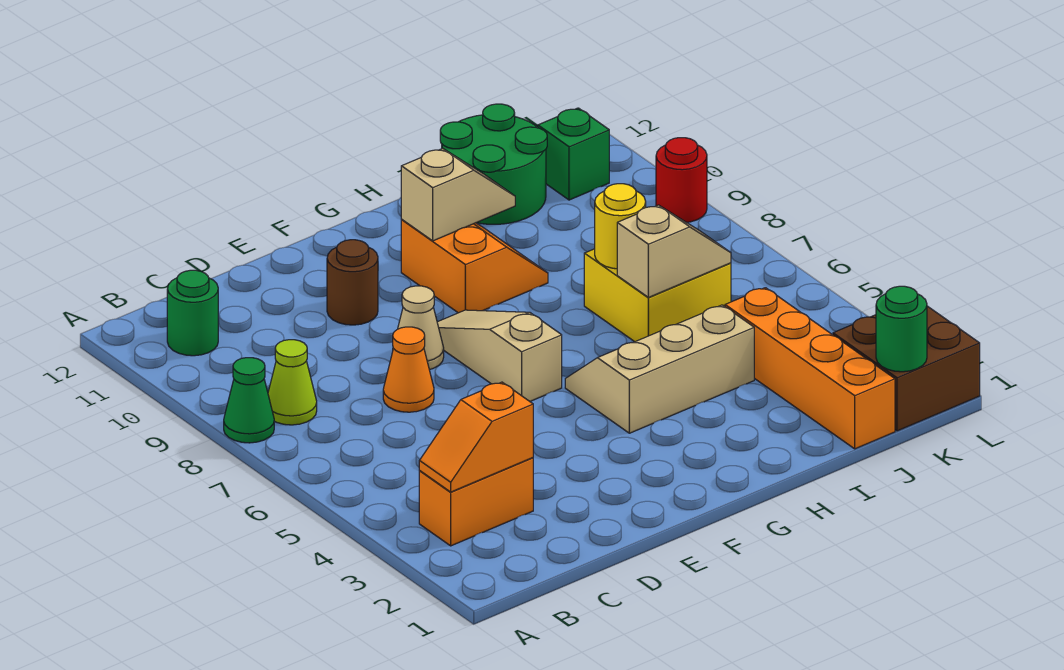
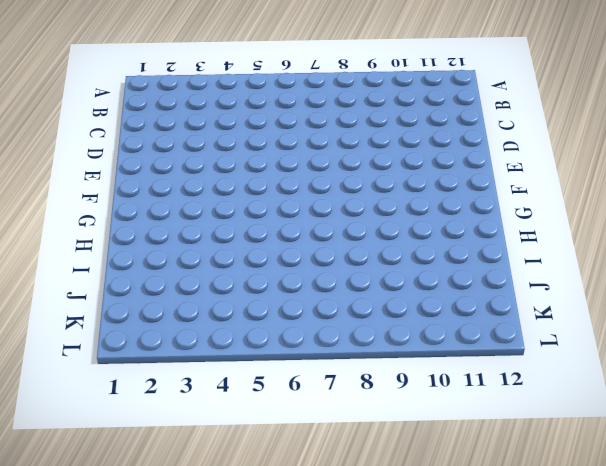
none -> green 1x1 cone [224,358,274,443]
none -> orange 1x2 brick [419,458,533,546]
none -> lime 1x1 cone [268,340,317,425]

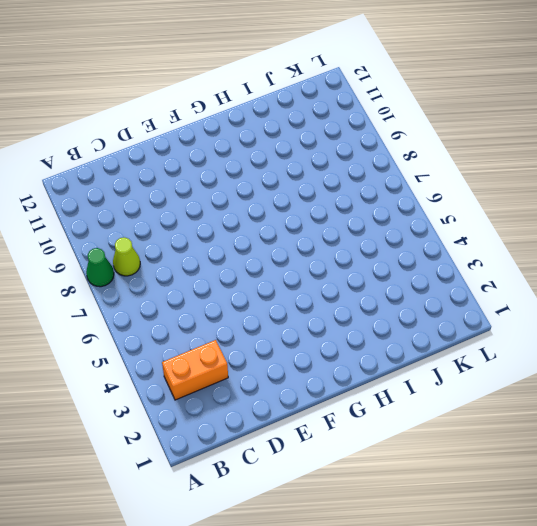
none -> green 1x1 round brick [167,270,218,356]
none -> orange 1x1 cone [383,327,434,412]
none -> tan 1x1 cone [398,286,444,370]

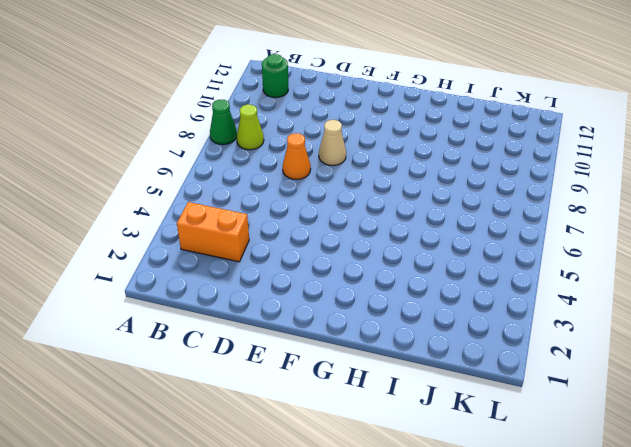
none -> brown 1x1 round brick [327,240,378,325]
none -> tan 1x3 slope [437,310,562,401]
none -> tan 2x3 slope [565,305,754,433]

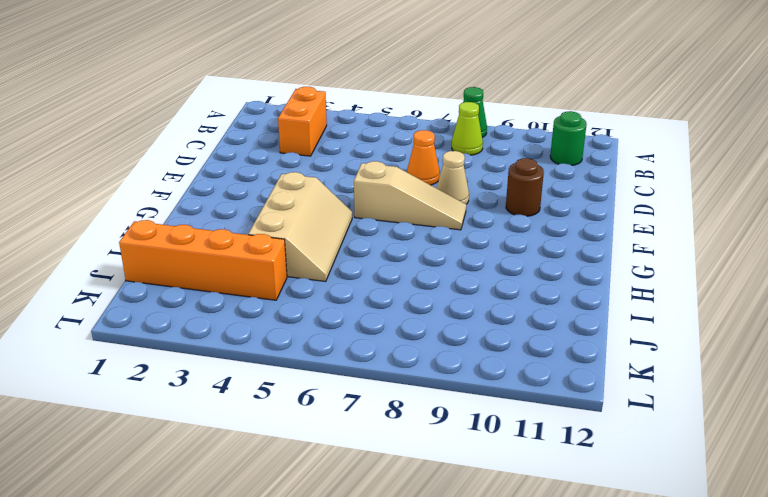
none -> orange 2x2 slope [401,220,548,313]
none -> yellow 2x2 brick [584,249,731,342]
none -> green 2x2 round brick [440,104,547,224]

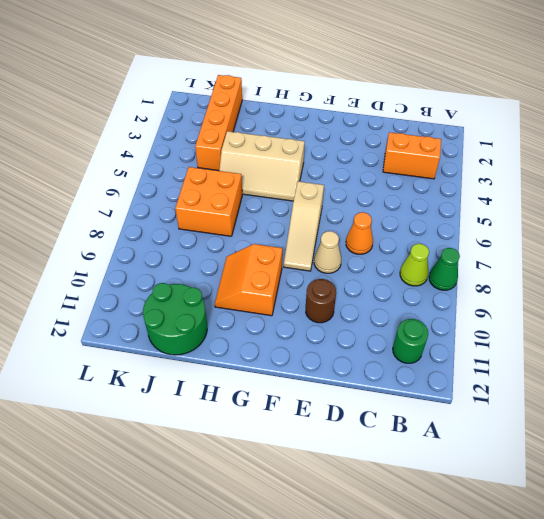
orange 2x2 brick [175,167,242,236] -> yellow 2x2 brick [584,249,731,342]
none -> brown 2x2 brick [833,306,980,431]
none -> green 1x1 brick [538,108,609,200]
none -> red 1x1 round brick [656,138,707,222]

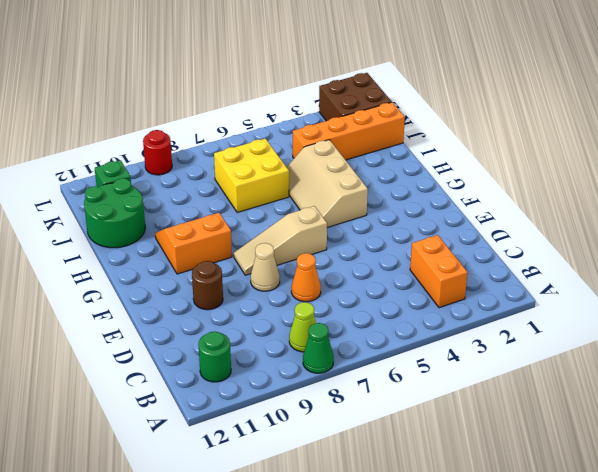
none -> orange 1x2 slope [419,382,533,492]
none -> tan 1x2 slope [401,148,515,241]
none -> tan 1x2 slope [617,205,731,298]

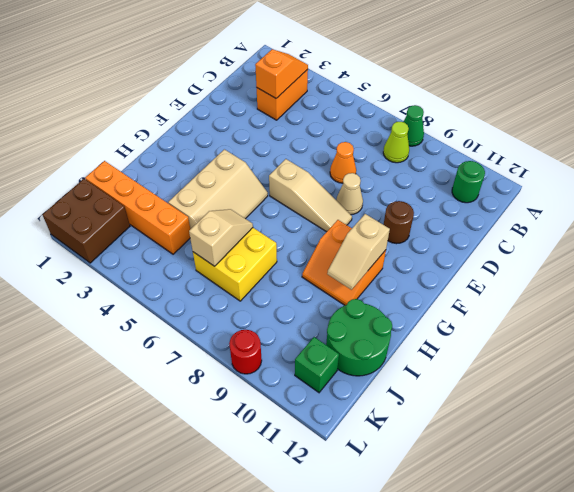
tan 1x2 slope [189,209,253,266] -> tan 1x2 slope turned to [617,205,731,298]
none -> yellow 1x1 round brick [595,184,646,269]
none -> green 1x1 round brick [876,286,927,372]

